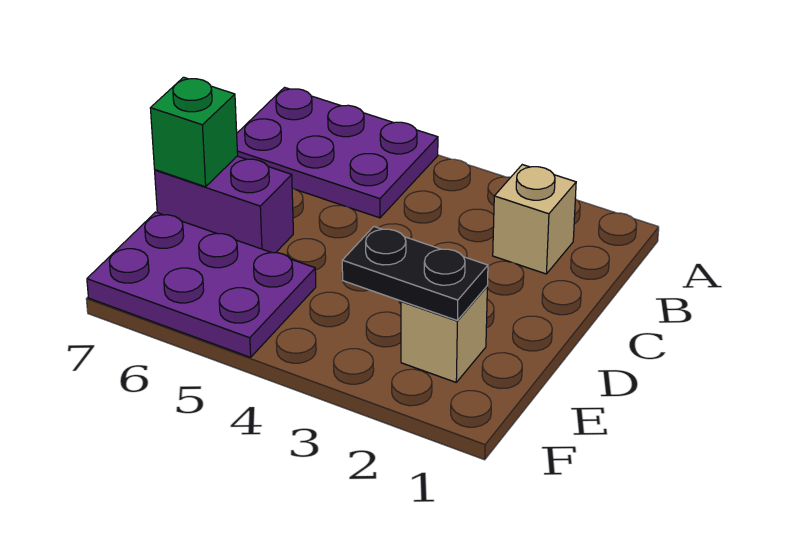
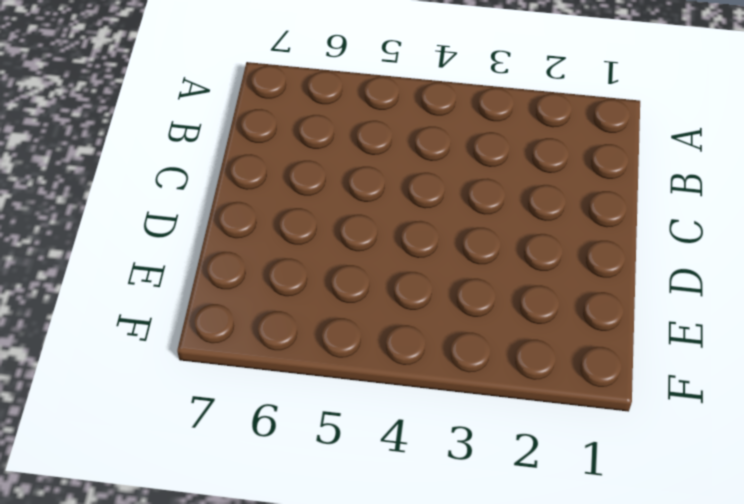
none -> purple 2x3 plate [237,88,438,218]
none -> tan 1x1 brick [493,165,576,274]

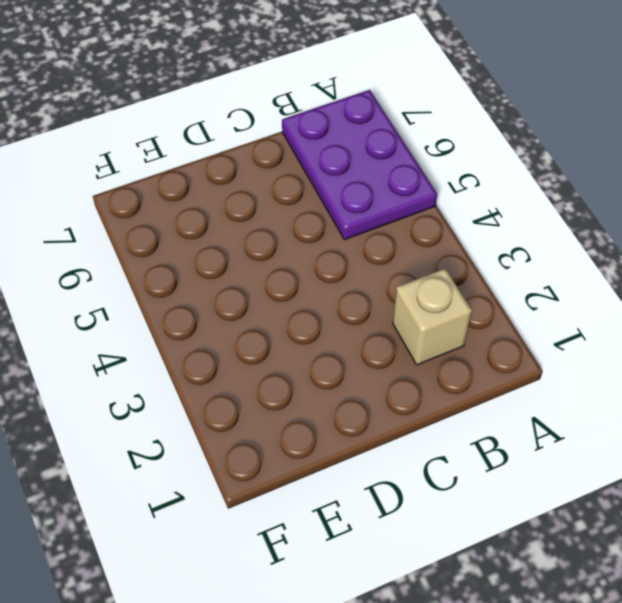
none -> purple 1x2 brick [155,156,293,253]
none -> tan 1x1 brick [401,287,487,382]

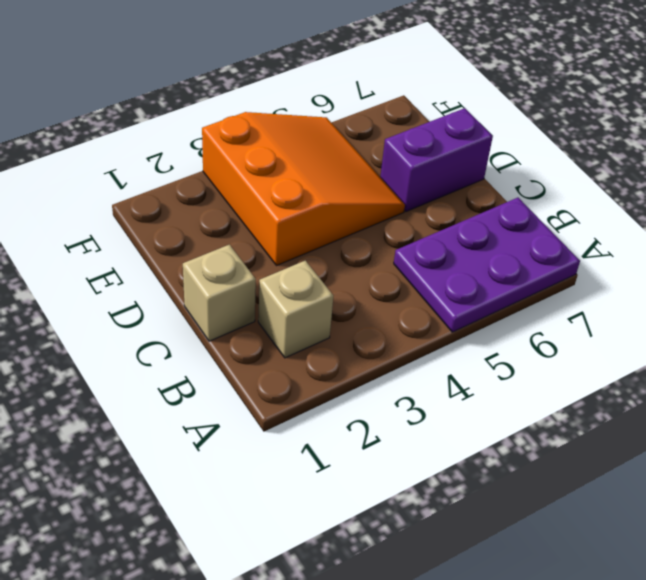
tan 1x1 brick [183,244,256,341] -> tan 1x1 brick moved to [401,287,487,382]
orange 3x3 slope [202,112,405,266] -> purple 2x3 plate [87,212,316,357]
none -> green 1x1 brick [150,77,238,187]
none -> black 1x2 plate [342,227,488,320]

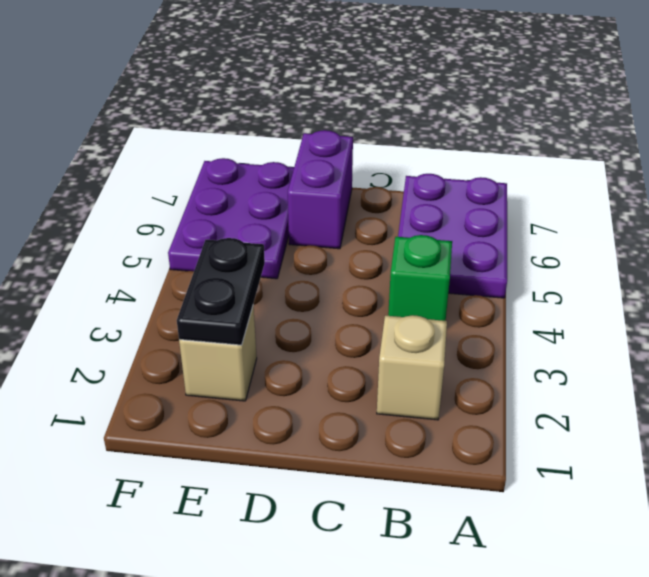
green 1x1 brick [388,235,452,321] -> green 1x1 brick moved to [150,77,238,187]

